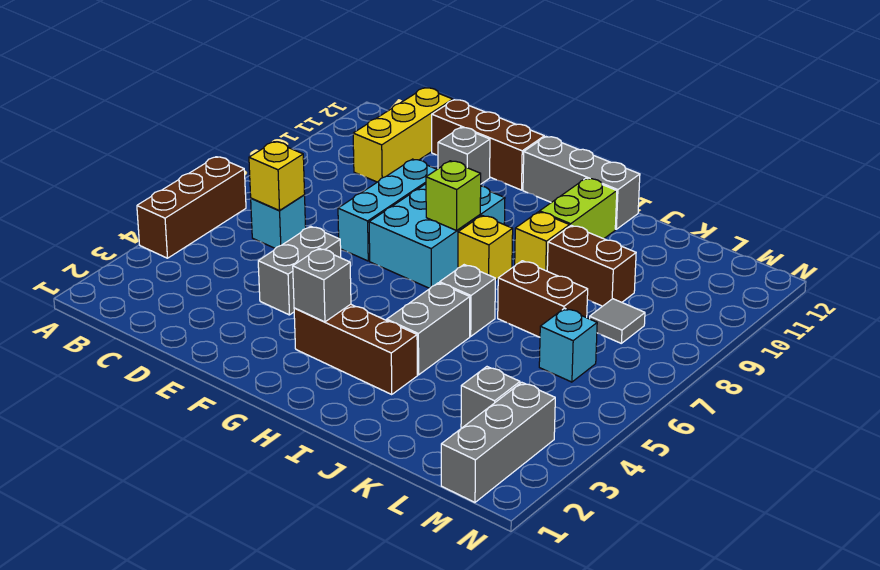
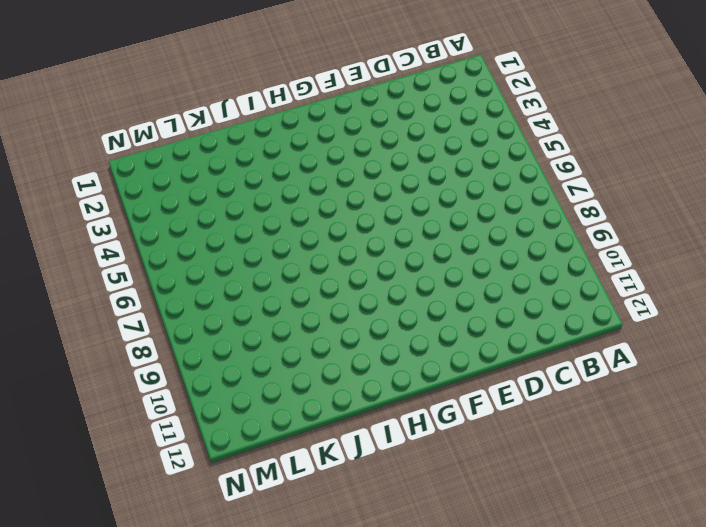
none -> brown 1x3 brick [137,157,246,258]
none -> cyan 1x1 brick [251,195,306,248]
none -> yellow 1x3 brick [353,88,453,182]

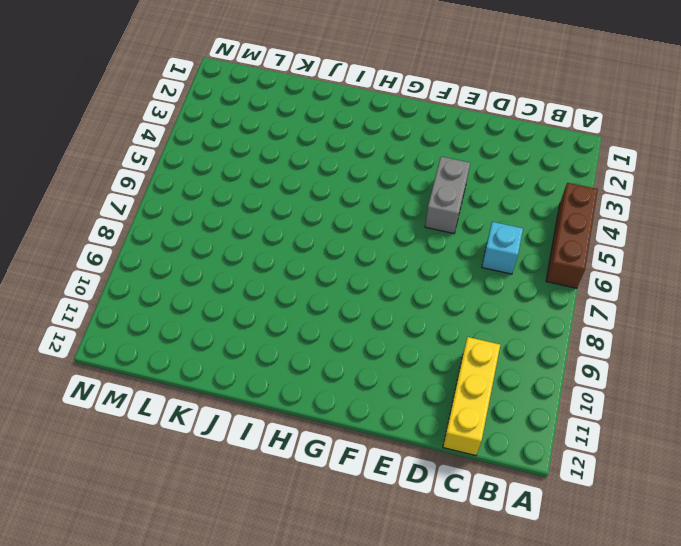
none -> brown 1x3 brick [432,100,544,190]
none -> cyan 1x3 brick [338,159,437,261]
none -> grey 1x1 brick [438,127,490,184]

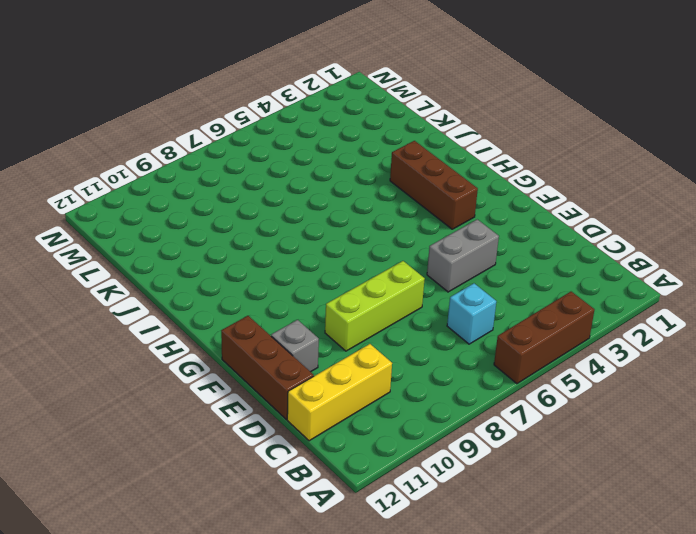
lime 1x3 brick [325,261,425,351] -> cyan 1x3 brick [338,159,437,261]
none -> cyan 2x3 brick [369,184,505,288]
none -> grey 1x3 brick [523,137,640,229]
none -> yellow 1x1 brick [458,216,513,280]

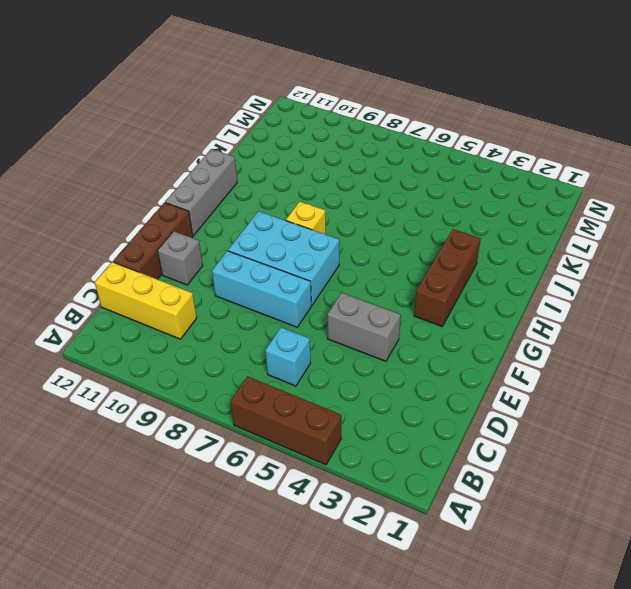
none -> grey 1x2 brick [387,283,470,375]
none -> grey 1x1 brick [440,265,495,336]
none -> yellow 1x1 brick [515,212,570,271]

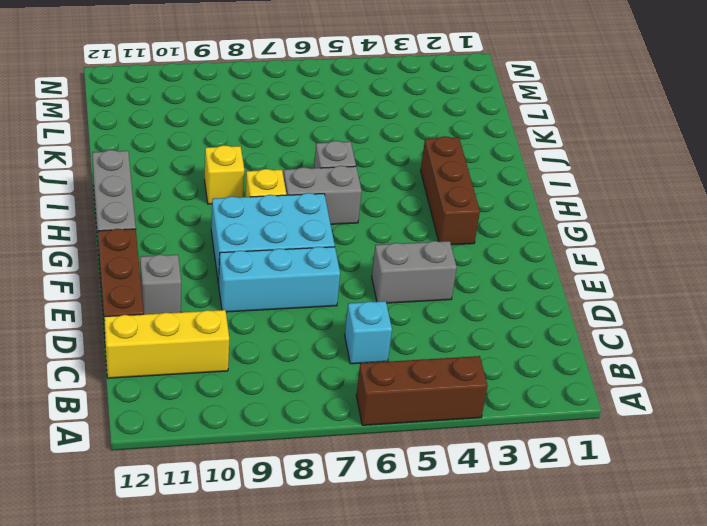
grey 1x2 brick [283,166,362,224] -> grey 1x2 brick moved to [387,283,470,375]
none -> lime 1x2 brick [540,178,617,239]
none -> brown 1x2 brick [498,261,588,337]
none -> brown 1x2 brick [547,225,636,306]

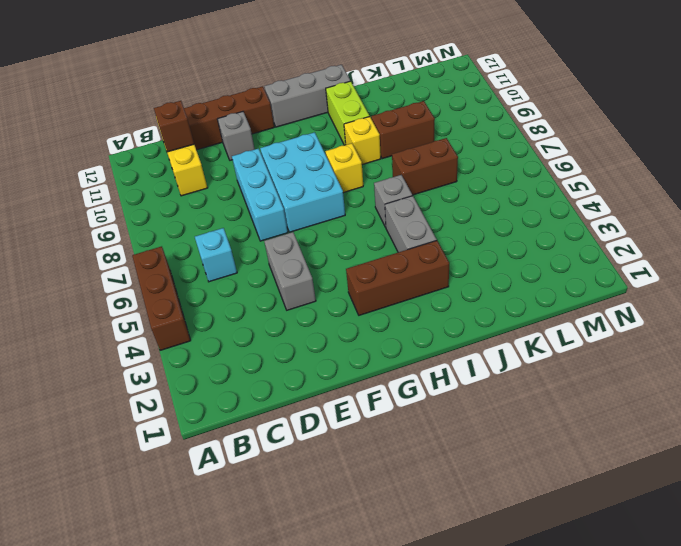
brown 1x1 brick [154,101,194,152] -> none
none -> grey 1x1 brick [461,367,520,428]
none -> cyan 1x1 brick [539,308,597,382]
none -> grey 1x1 tile [590,299,645,343]

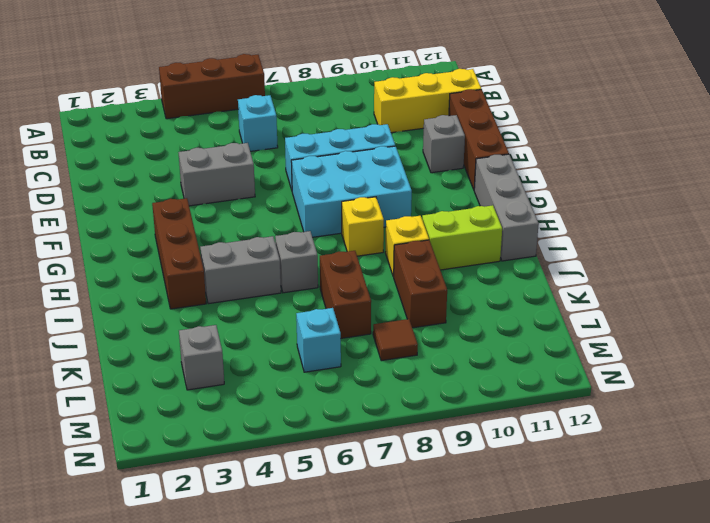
brown 1x1 tile [373,319,418,361] -> grey 1x1 tile [590,299,645,343]
none -> grey 1x3 brick [441,382,555,502]
none -> yellow 1x1 brick [249,142,305,211]
none -> grey 1x1 brick [293,248,351,322]

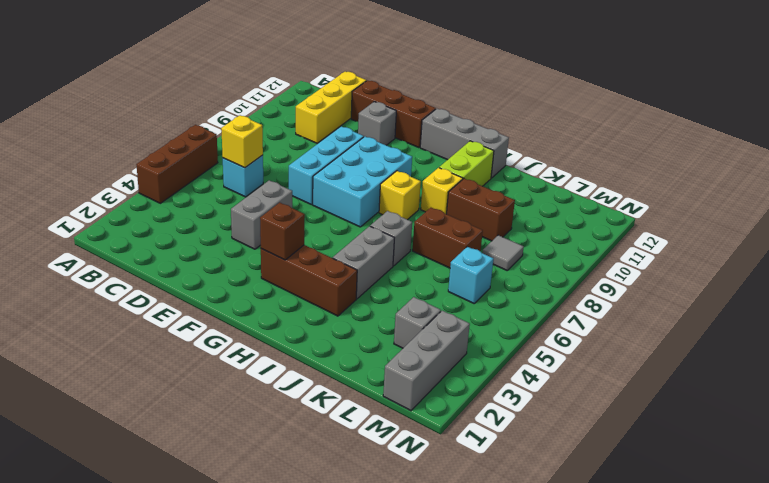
brown 1x1 brick [260,202,305,260] -> grey 1x1 brick [293,248,351,322]
none -> lime 1x1 brick [426,161,481,231]

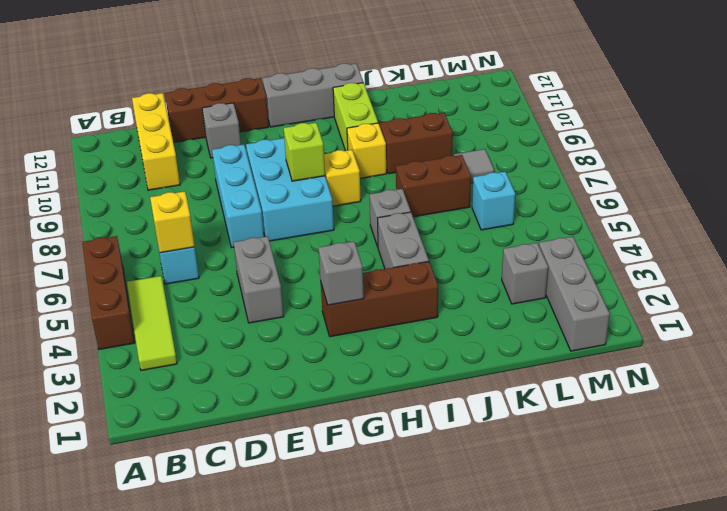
lime 1x3 tile [127,276,177,370] -> none

